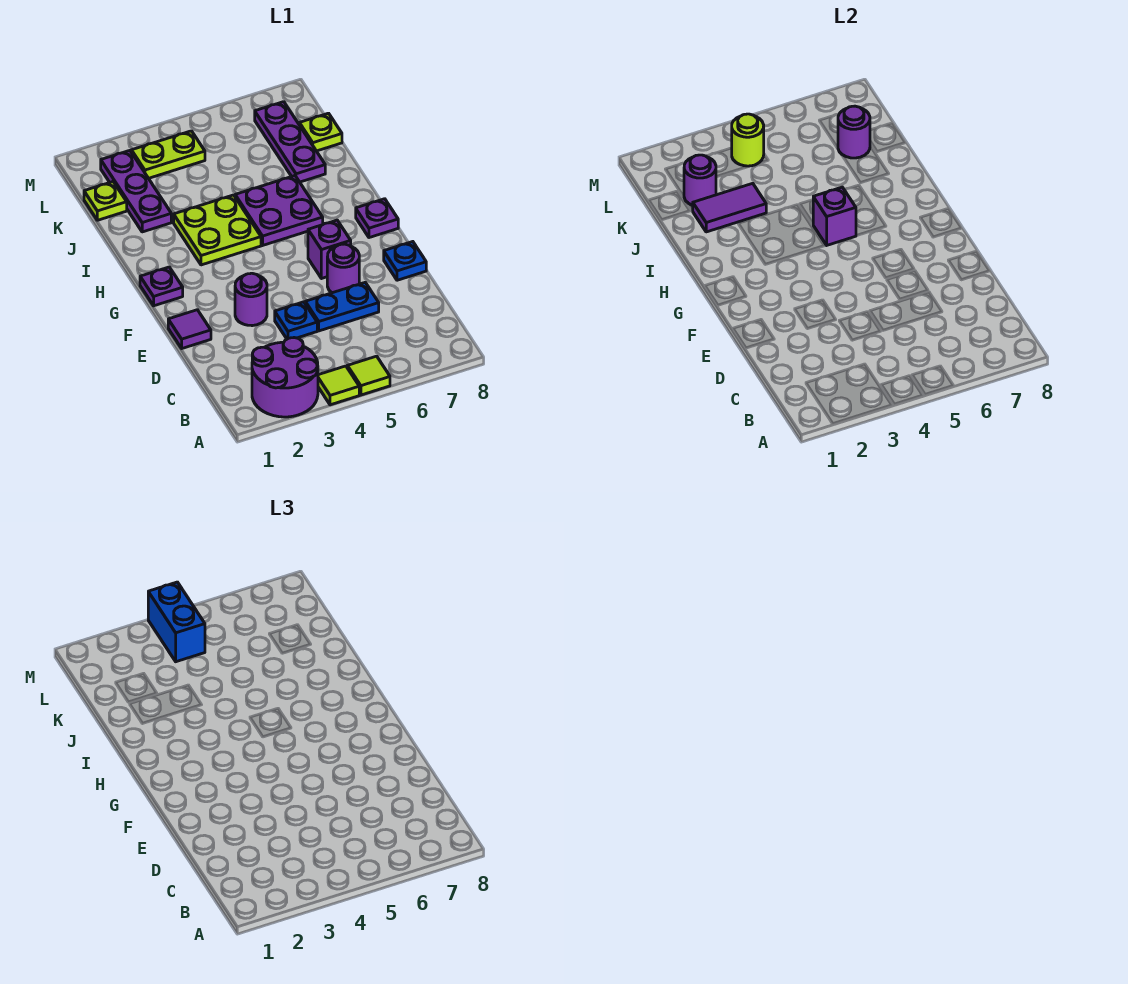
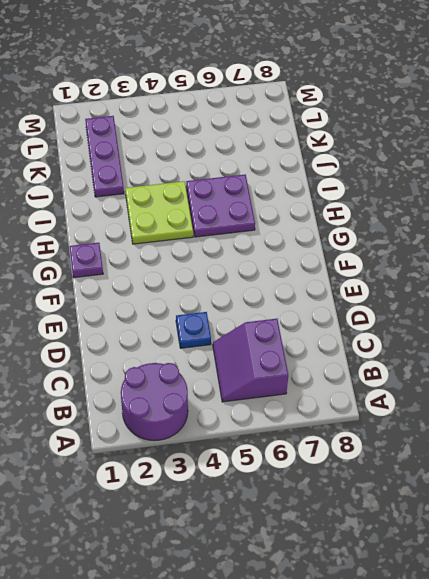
purple 2x2 slope [213,319,288,402] -> none
none -> lime 1x1 tile [318,366,359,405]
none -> lime 1x1 tile [347,356,390,395]
none -> blue 1x2 plate [305,283,379,331]

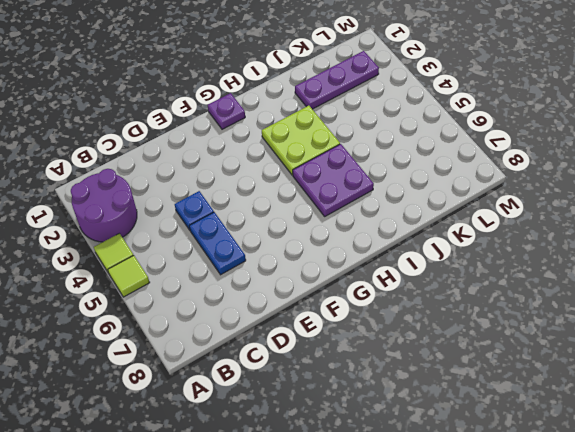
none -> purple 1x1 tile [168,310,211,348]
none -> purple 1x1 round brick [235,273,267,326]
none -> purple 1x1 round brick [327,244,359,293]

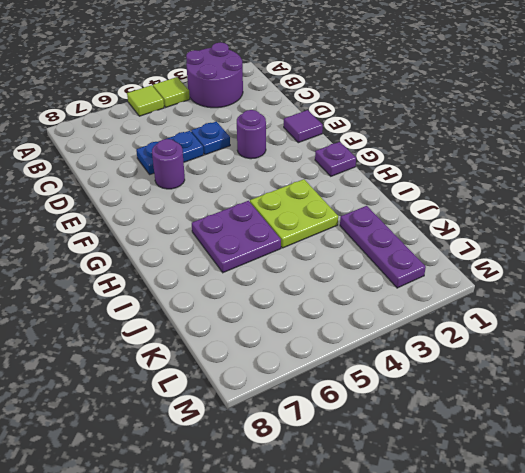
none -> blue 1x1 plate [384,242,426,280]
none -> purple 1x1 brick [308,220,351,279]
none -> purple 1x1 plate [356,199,398,238]

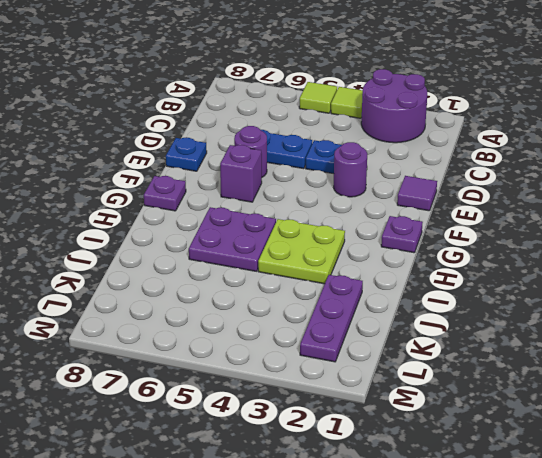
none -> purple 1x3 plate [255,102,325,182]
none -> lime 1x1 plate [84,182,127,220]
none -> lime 1x1 plate [299,113,342,151]

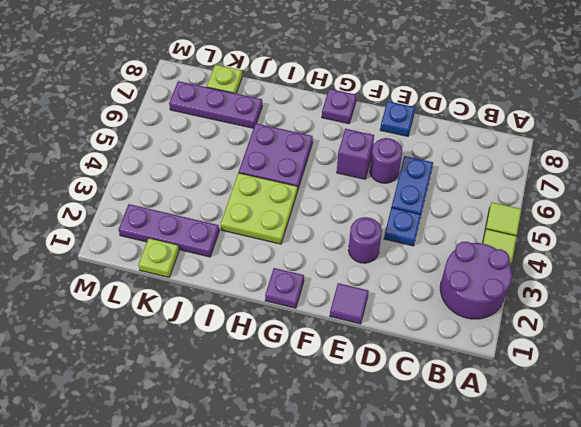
none -> lime 1x2 plate [132,131,205,178]
none -> purple 1x1 brick [813,187,856,245]
none -> purple 1x2 tile [693,183,766,232]

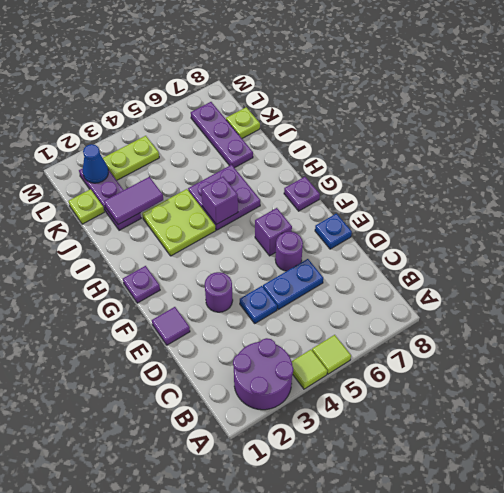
blue 1x1 cone [83,144,108,183] -> none
none -> purple 1x1 round brick [684,155,716,206]
none -> purple 1x1 round brick [838,106,870,158]
none -> lime 1x1 round brick [732,114,764,166]

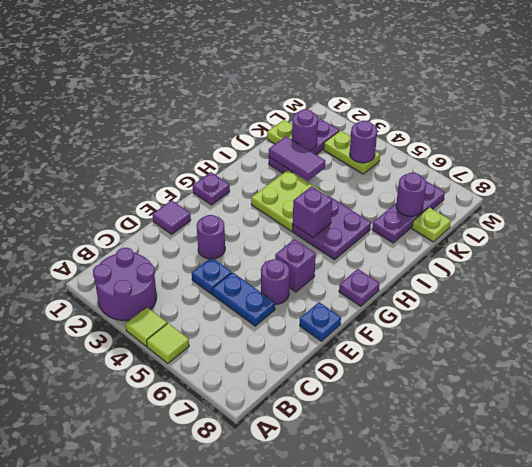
purple 1x1 round brick [350,121,377,163] -> lime 1x1 round brick [732,114,764,166]
none -> blue 1x2 brick [148,582,205,662]

